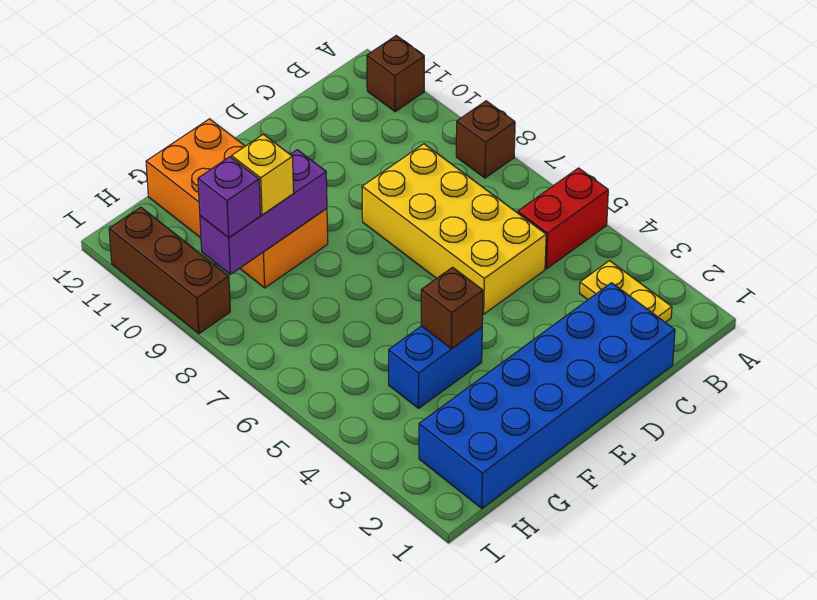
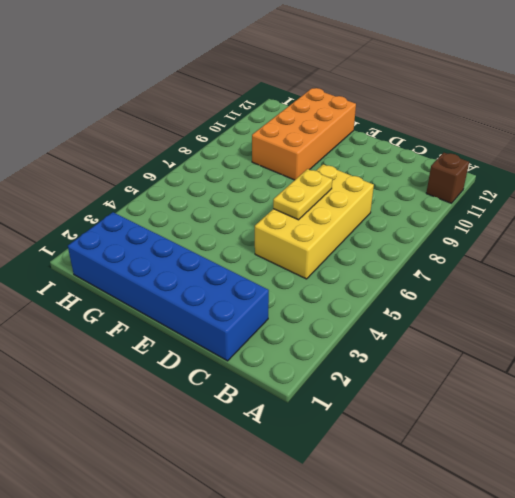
yellow 1x2 plate [273,169,332,220] -> yellow 1x2 plate moved to [579,261,672,322]
none -> red 1x2 brick [518,168,608,269]
none -> brown 1x1 brick [456,101,515,178]
none -> blue 1x2 brick [389,326,482,408]

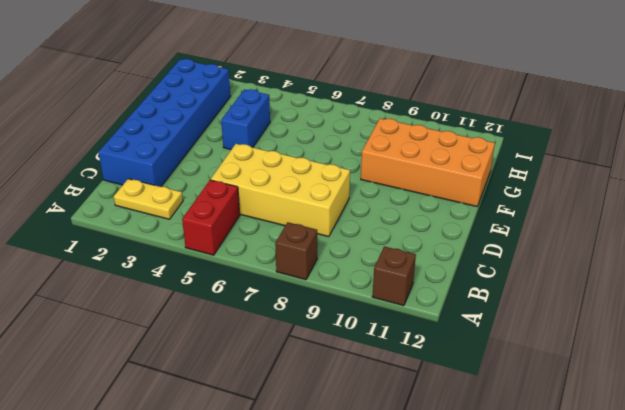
none -> brown 1x3 brick [109,207,230,334]
none -> brown 1x1 brick [421,267,483,349]
none -> purple 1x3 brick [200,150,327,274]

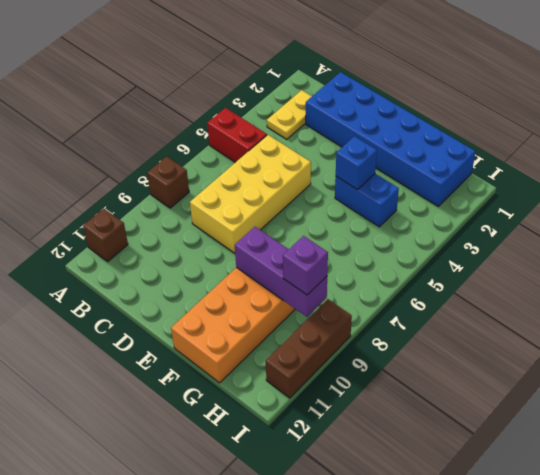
blue 1x1 brick [336,136,377,190] -> brown 1x1 brick [421,267,483,349]
none -> yellow 1x1 brick [232,134,294,215]

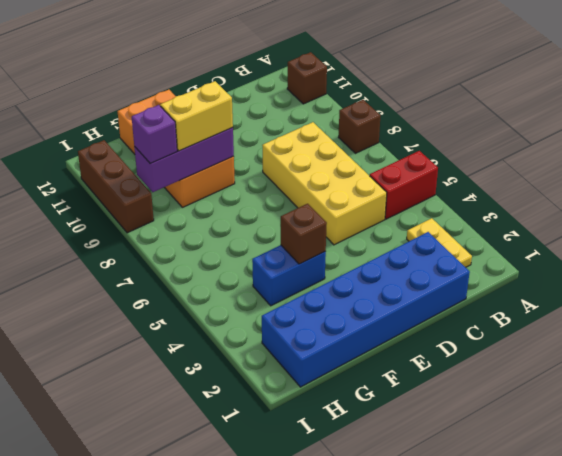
yellow 1x2 brick [160,81,233,151] -> yellow 1x1 brick [232,134,294,215]

